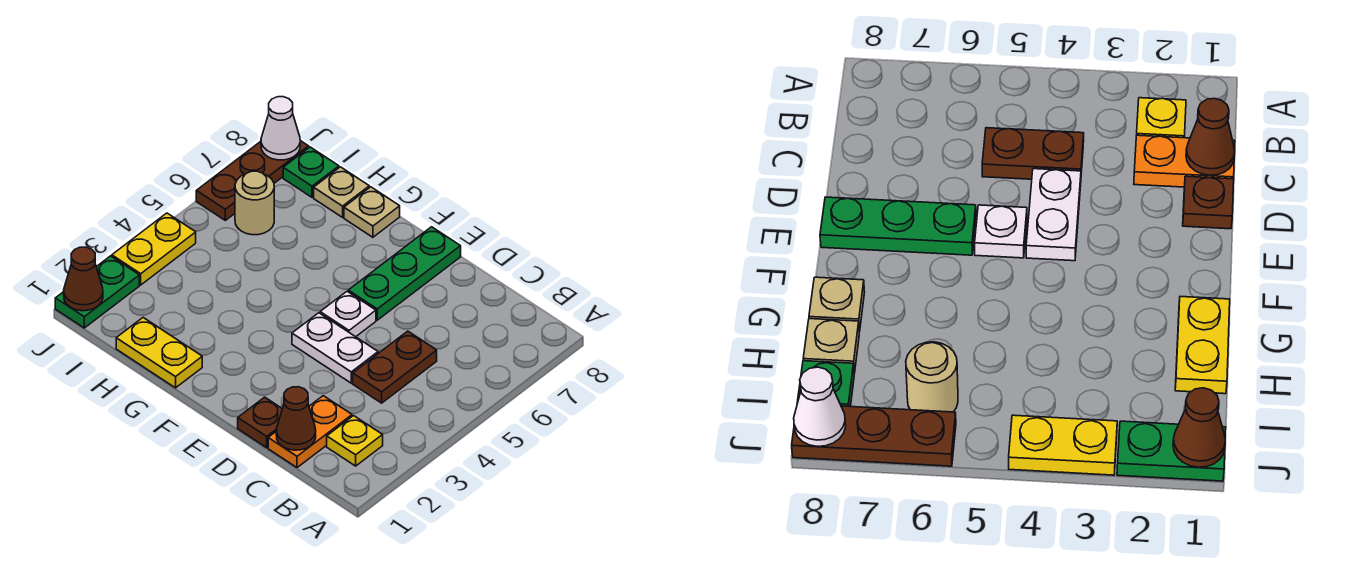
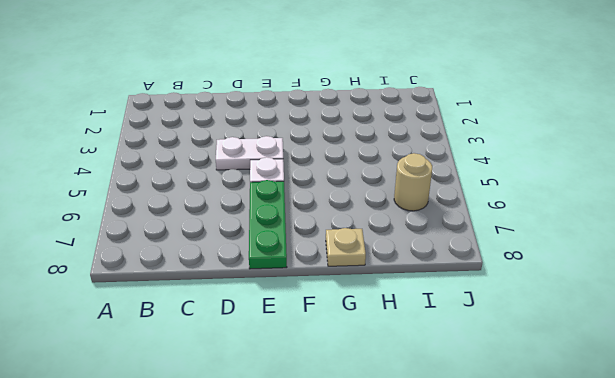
none -> yellow 1x1 plate [327,416,383,466]
none -> orange 1x2 plate [268,396,352,468]
none -> brown 1x2 plate [353,331,437,403]

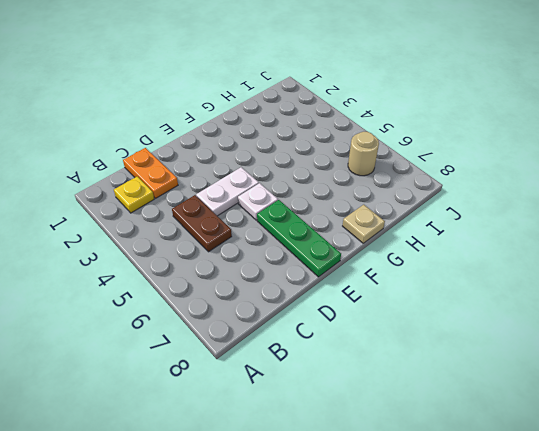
none -> brown 1x1 plate [238,397,282,448]
none -> yellow 1x2 plate [116,318,202,388]
none -> tan 1x1 plate [314,167,369,217]

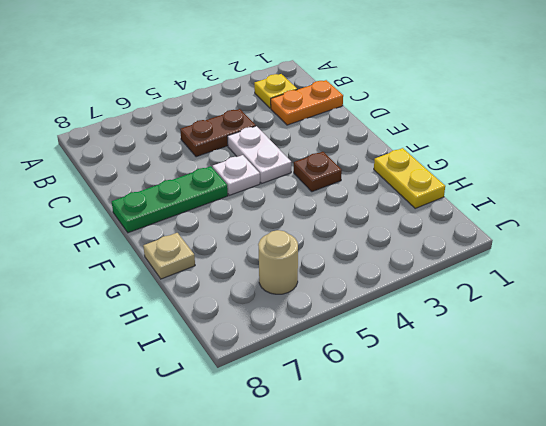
brown 1x1 plate [294,152,342,192] -> brown 1x1 plate moved to [238,397,282,448]
none -> tan 1x1 plate [314,167,369,217]
none -> green 1x1 plate [283,147,339,197]
none -> green 1x2 plate [55,256,139,328]

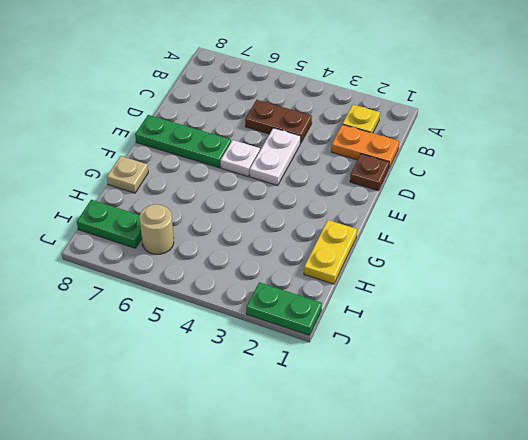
green 1x2 plate [77,200,142,248] -> green 1x1 plate [283,147,339,197]
none -> tan 1x1 plate [314,167,369,217]
none -> yellow 1x2 plate [112,213,196,285]
none -> brown 1x3 plate [196,141,309,220]

